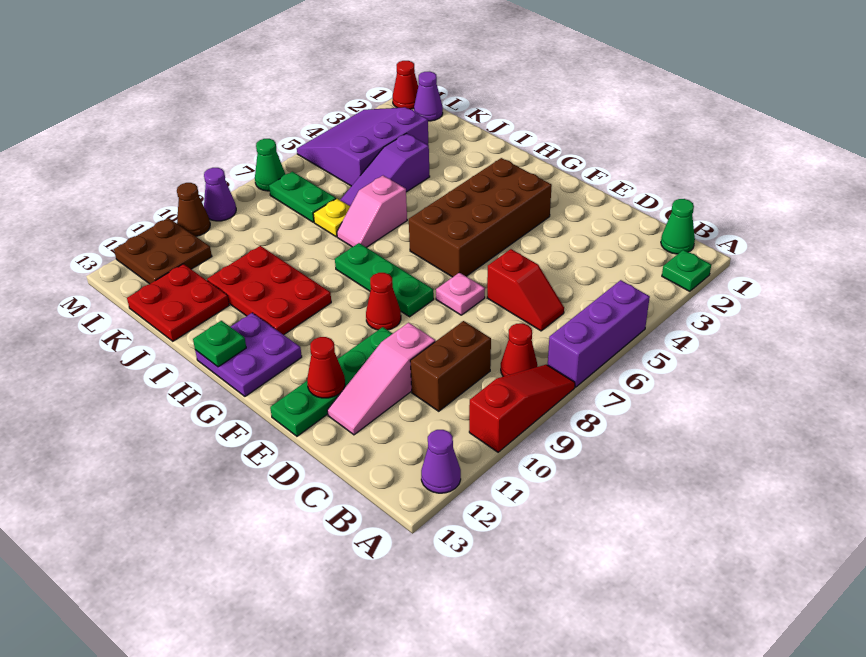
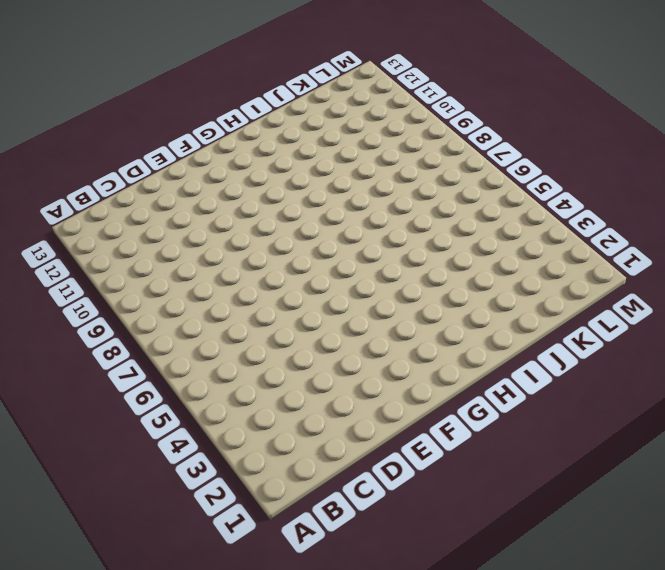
none -> green 1x1 plate [662,250,711,291]
none -> purple 1x3 brick [548,280,650,387]
none -> red 1x3 slope [469,365,575,452]
none -> purple 1x1 cone [421,430,461,493]

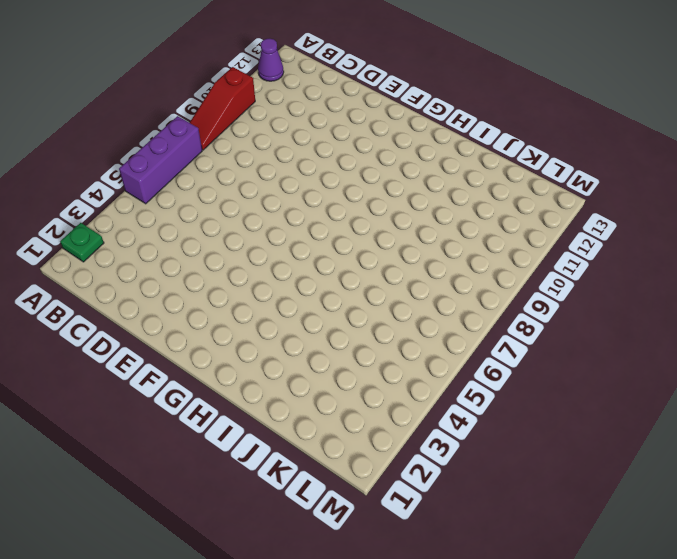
none -> green 1x1 cone [661,199,695,254]
none -> red 1x1 cone [501,323,537,377]
none -> red 1x2 slope [487,249,564,331]
none -> brown 1x2 brick [410,321,491,411]

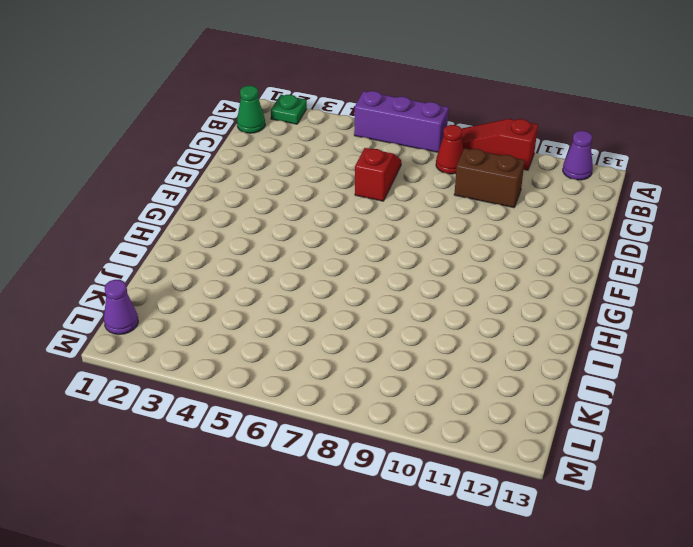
none -> pink 1x3 slope [327,323,435,435]
none -> pink 1x1 plate [436,272,485,315]
none -> green 1x4 plate [270,327,393,436]
none -> brown 2x4 brick [409,158,552,277]

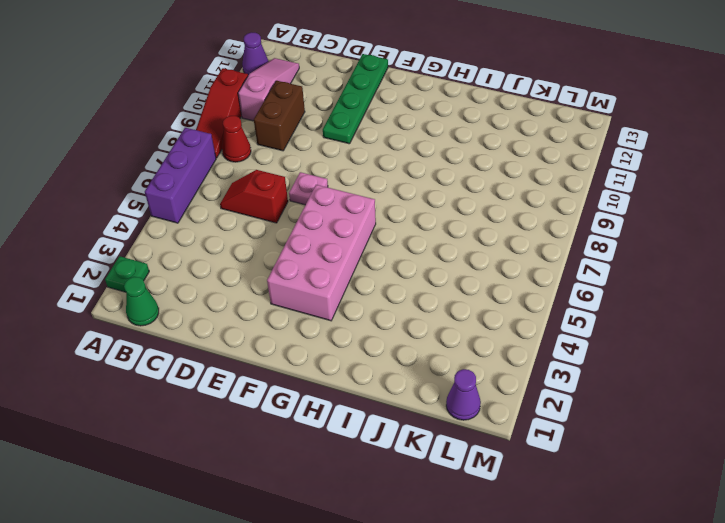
pink 1x3 slope [238,58,299,121] -> pink 1x3 slope moved to [327,323,435,435]
pink 2x4 brick [267,185,376,321] -> brown 2x4 brick [409,158,552,277]
none -> green 1x3 plate [335,243,434,317]
none -> red 1x1 cone [366,273,401,330]
none -> purple 2x2 plate [195,313,302,396]
none -> red 2x3 plate [207,246,331,335]

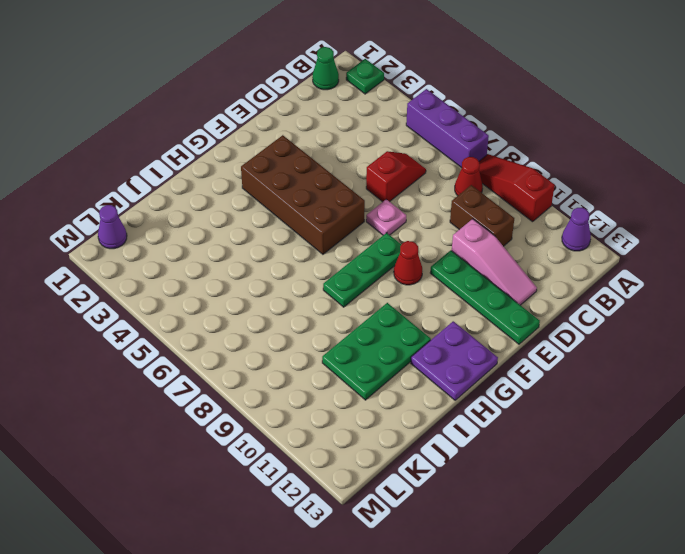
green 2x3 plate [322,303,431,400] -> red 2x3 plate [207,246,331,335]
none -> pink 1x2 slope [337,176,407,247]
none -> purple 1x3 slope [340,134,430,206]
none -> yellow 1x1 plate [313,199,350,237]
none -> red 2x2 plate [127,264,229,341]

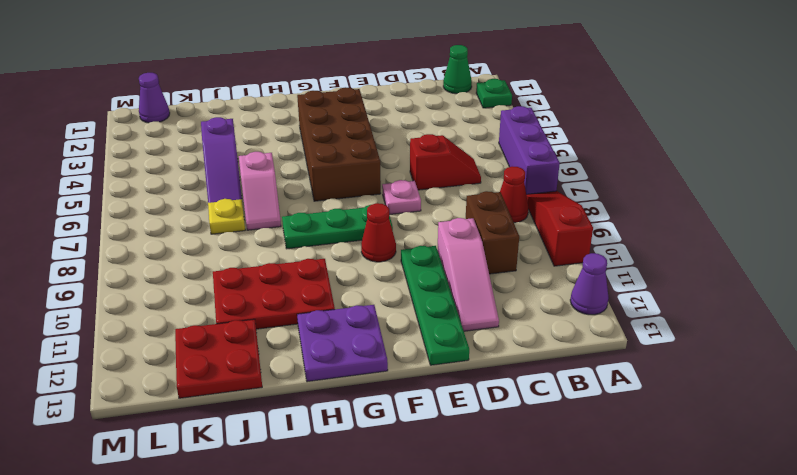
none -> purple 3x3 slope [297,107,428,186]
none -> green 1x2 plate [269,172,336,222]
none -> brown 2x2 plate [114,218,212,284]
none -> red 1x1 cone [393,61,418,109]

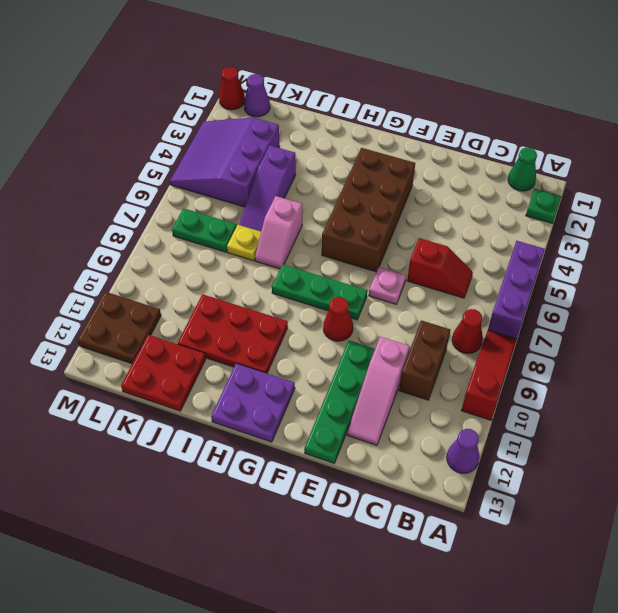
none -> green 1x1 cone [255,139,285,191]
none -> purple 1x1 cone [204,168,236,221]
none -> brown 1x1 cone [177,183,210,236]
none -> red 1x1 cone [307,337,345,398]

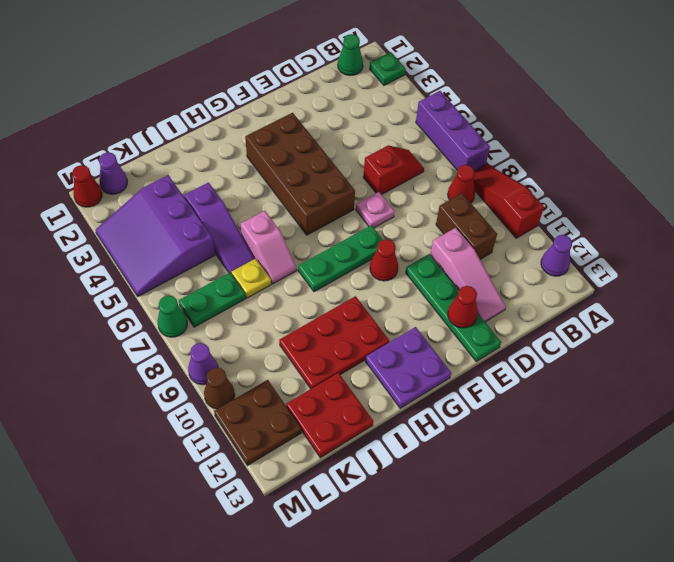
none -> green 1x1 plate [193,321,246,367]

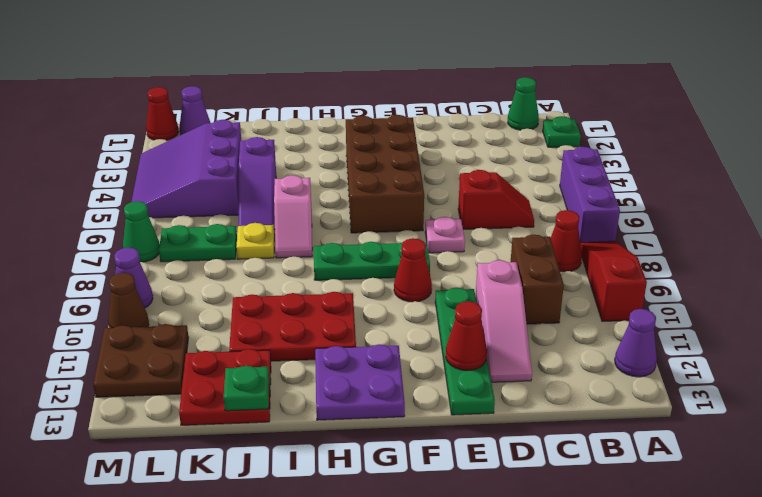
green 1x1 plate [224,366,269,411] -> green 1x1 plate moved to [193,321,246,367]

